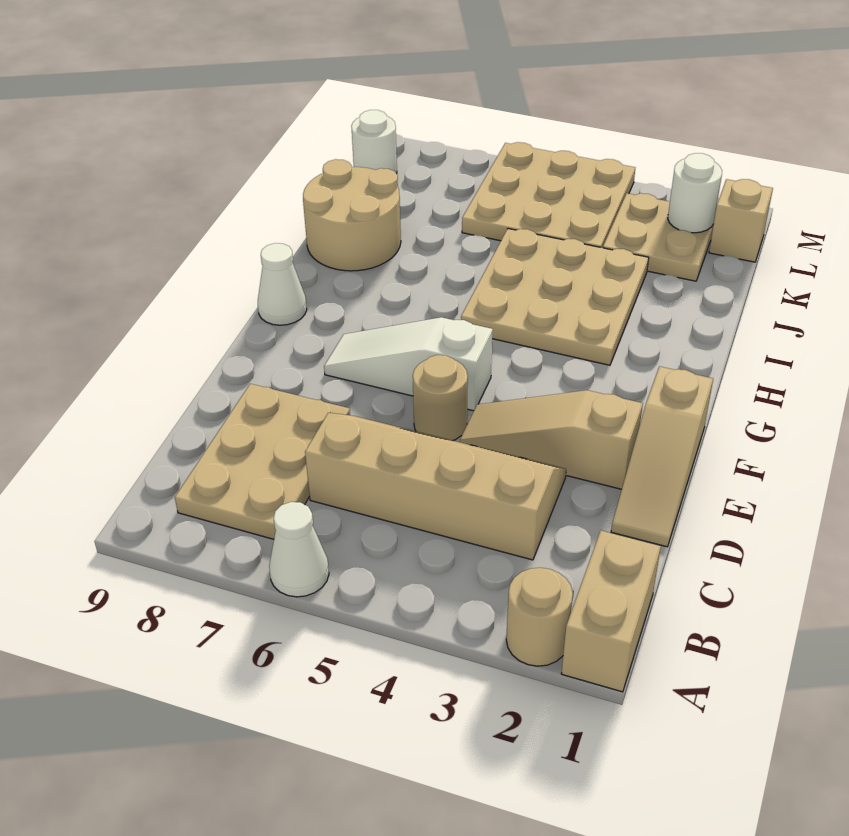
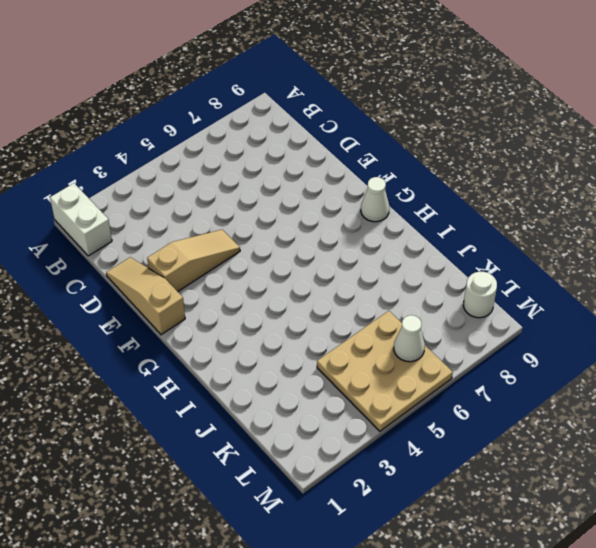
white 1x2 brick [50,183,112,256] -> tan 1x2 brick [561,531,661,692]
white 1x1 cone [394,315,425,362] -> white 1x1 cone moved to [269,502,329,597]
none -> tan 1x1 round brick [506,568,573,666]
none -> tan 2x3 plate [175,384,350,539]
none -> tan 2x4 slope [305,413,566,560]

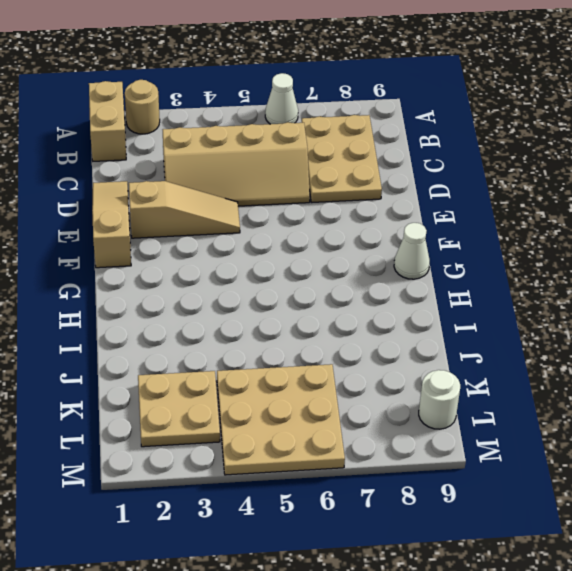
none -> tan 1x1 round brick [413,355,468,440]
none -> white 1x3 slope [324,317,493,411]
none -> tan 3x3 plate [461,229,649,365]

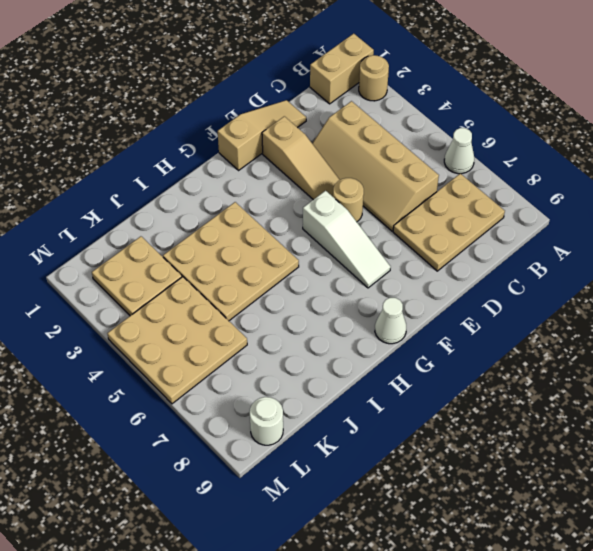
none -> tan 2x2 round brick [303,159,401,271]
none -> tan 1x1 brick [709,179,773,262]
none -> white 1x1 round brick [668,153,722,233]

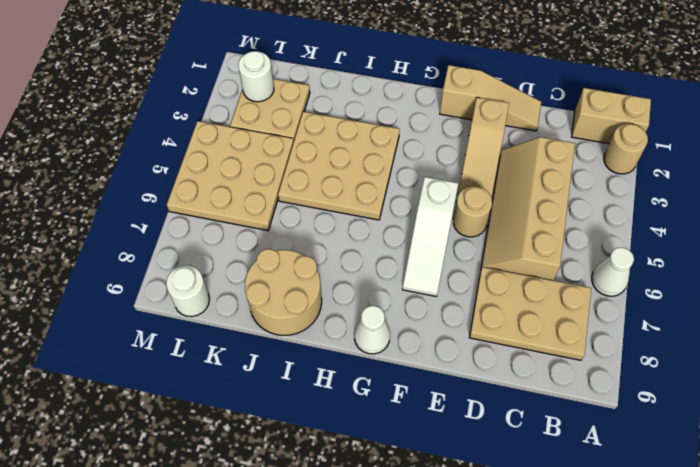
none -> tan 1x1 brick [709,179,773,262]

